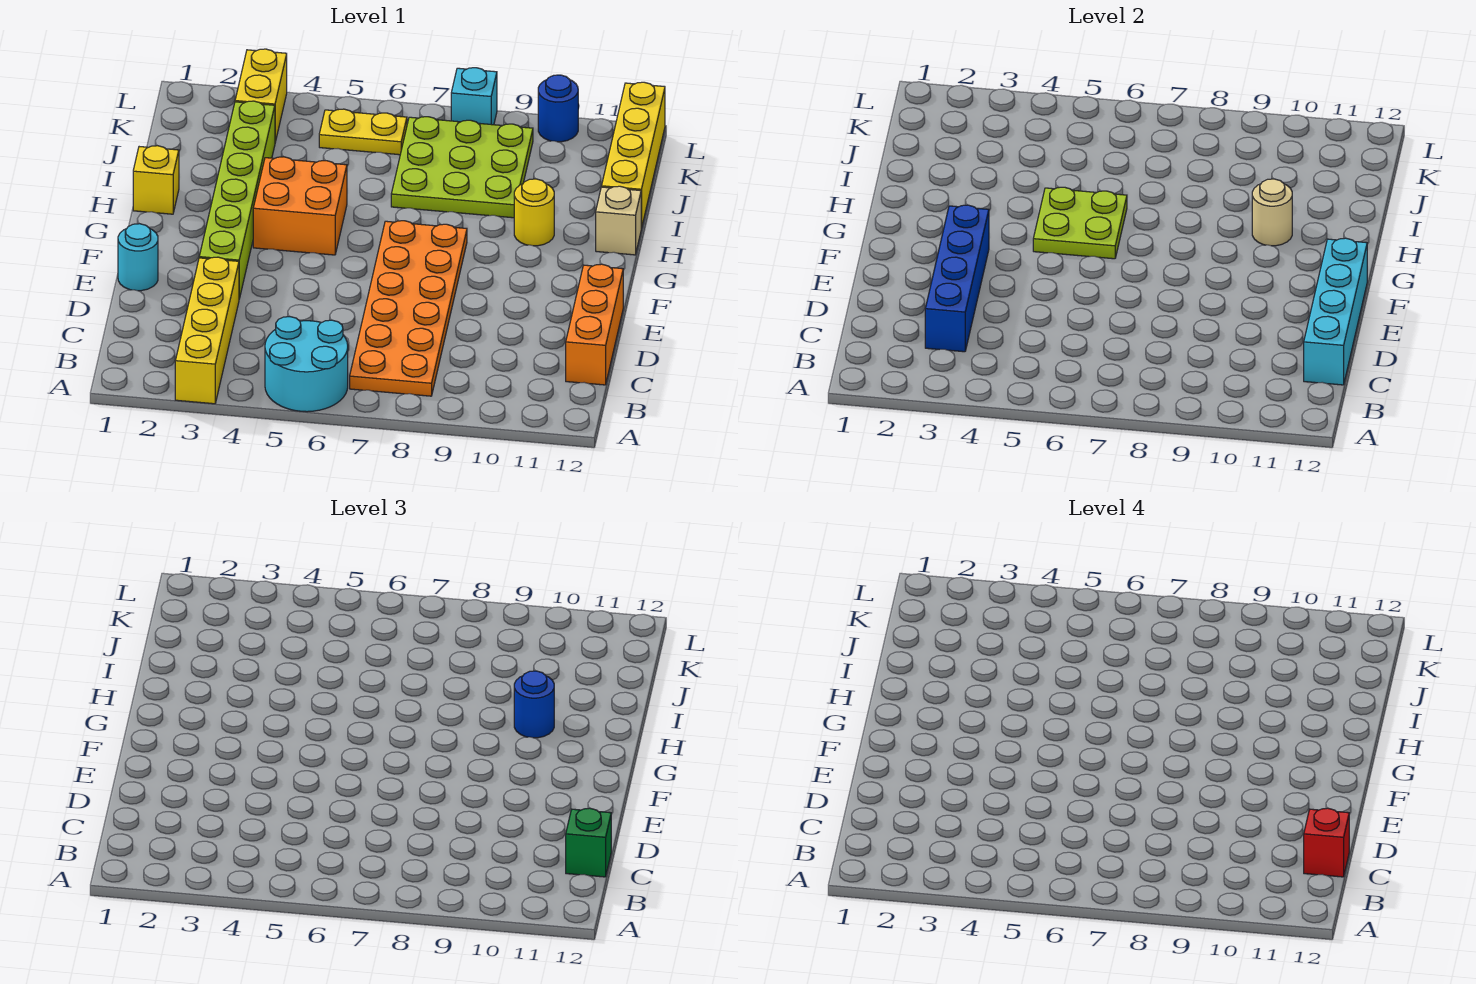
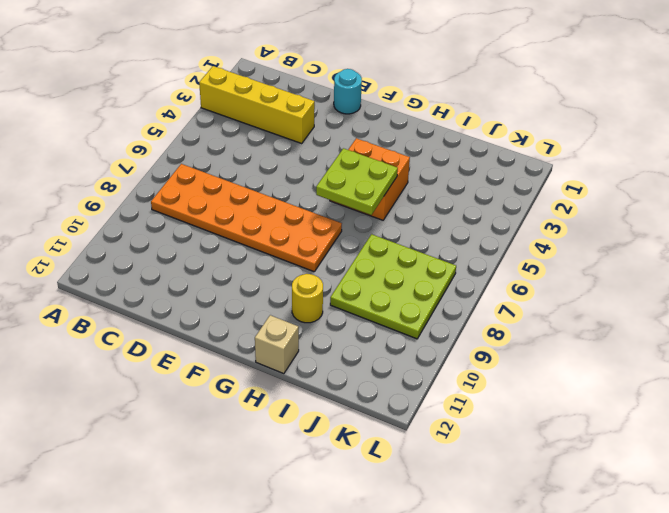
none -> cyan 2x2 round brick [265,317,348,412]
none -> orange 1x3 brick [566,264,623,385]
none -> lime 1x6 brick [199,101,275,299]

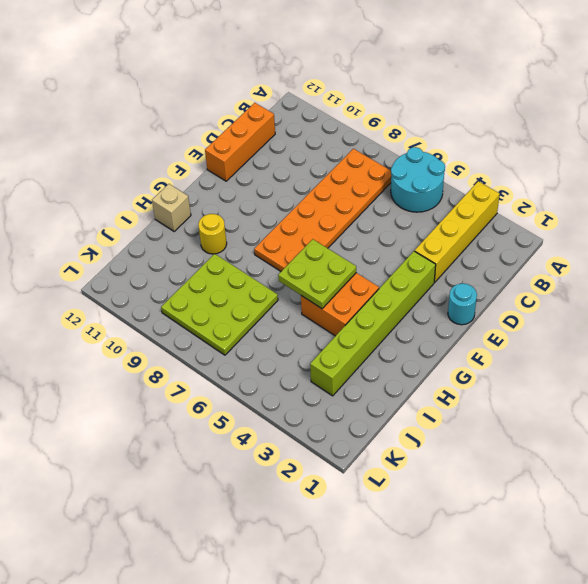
none -> yellow 1x1 brick [133,146,179,214]
none -> yellow 1x4 brick [602,82,665,229]
none -> yellow 1x2 brick [235,49,287,142]

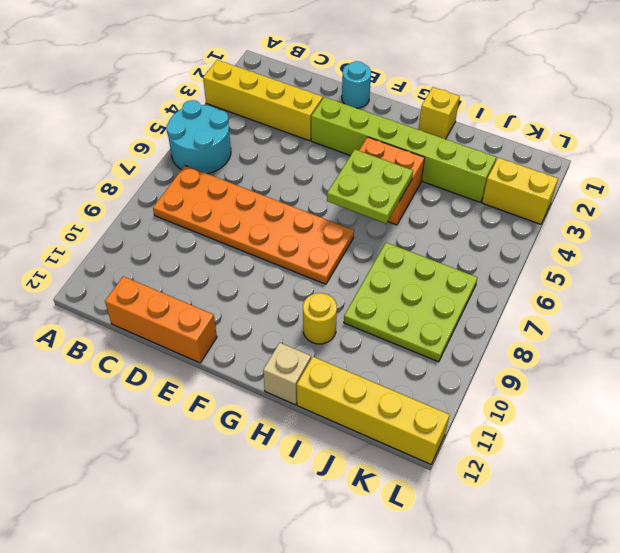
none -> yellow 1x2 plate [319,109,407,155]
none -> cyan 1x1 brick [451,68,497,125]
none -> blue 1x1 round brick [538,75,578,142]

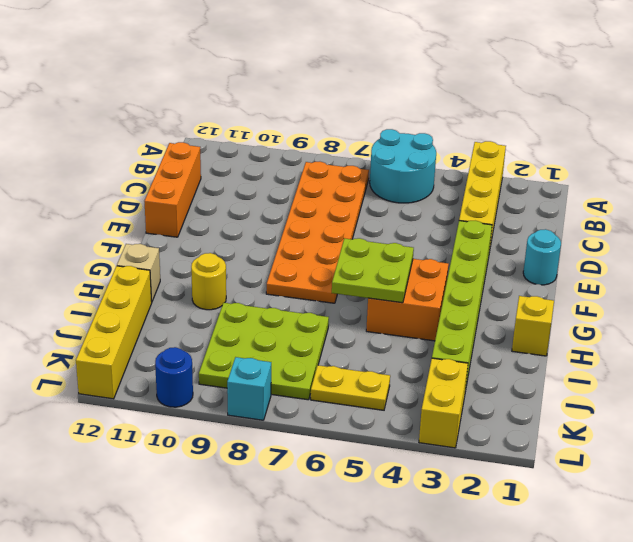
none -> blue 1x4 brick [925,205,989,352]
none -> cyan 1x4 brick [1304,238,1367,385]
none -> tan 1x1 round brick [1252,179,1292,246]

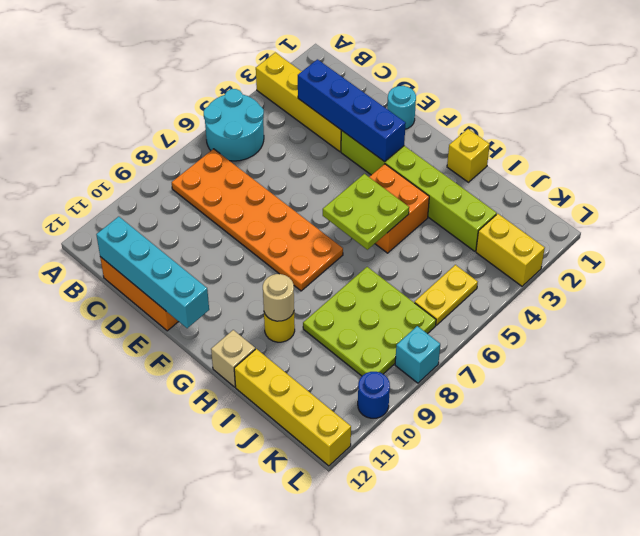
none -> green 1x1 brick [566,808,611,877]
none -> blue 1x1 round brick [514,671,554,738]
none -> red 1x1 brick [1304,808,1349,877]

